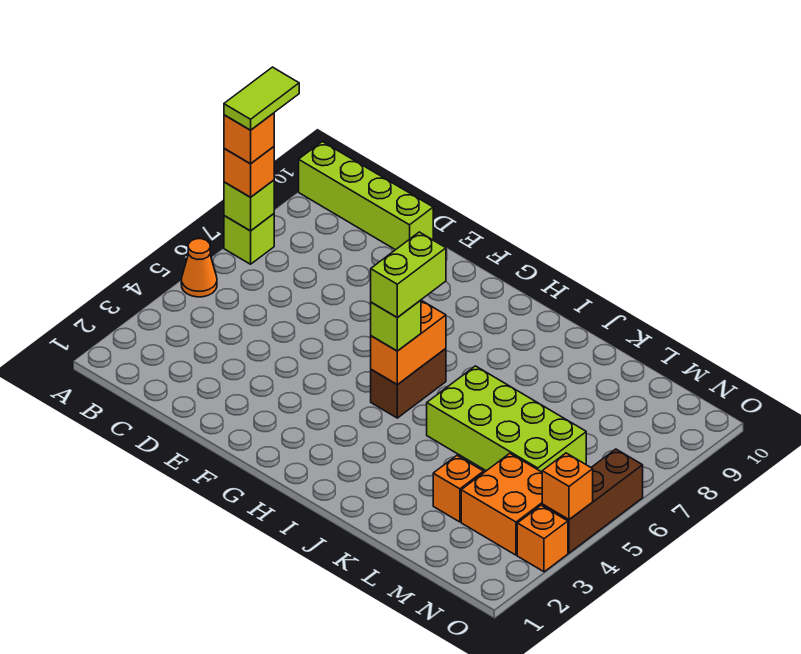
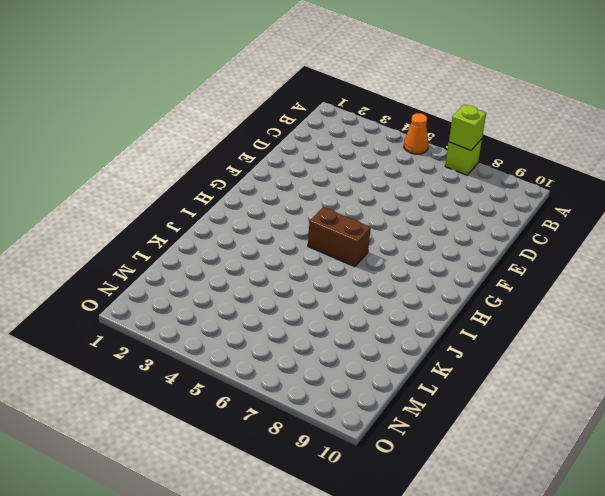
none -> lime 1x4 brick [299,142,433,250]
none -> lime 2x4 brick [427,366,586,472]
none -> orange 1x1 brick [433,456,484,522]

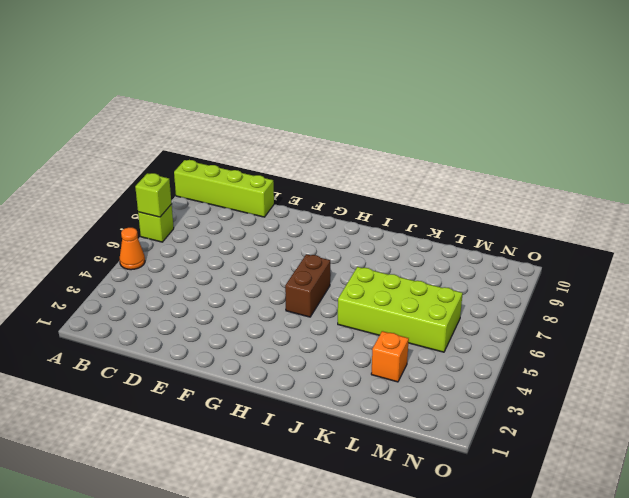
none -> orange 2x2 brick [461,453,542,555]
none -> orange 1x1 brick [517,505,568,572]
none -> brown 1x3 brick [542,449,643,553]

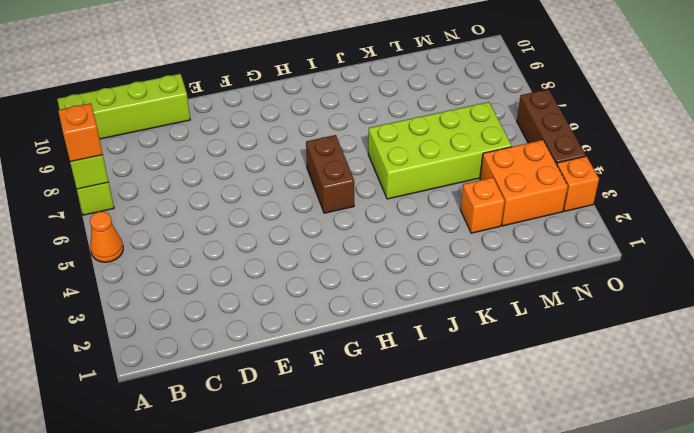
none -> orange 1x2 brick [371,300,446,385]
none -> orange 1x1 brick [542,453,593,520]
none -> lime 1x1 brick [371,300,421,351]

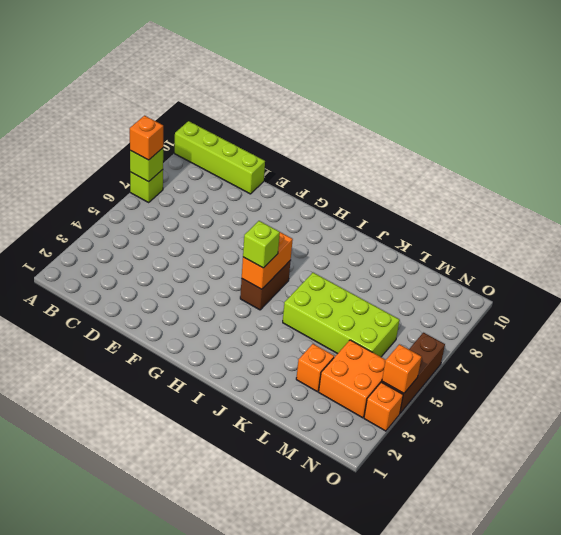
none -> orange 1x1 cone [181,239,217,297]
none -> orange 1x1 brick [224,113,274,164]
none -> lime 1x2 brick [371,232,446,318]

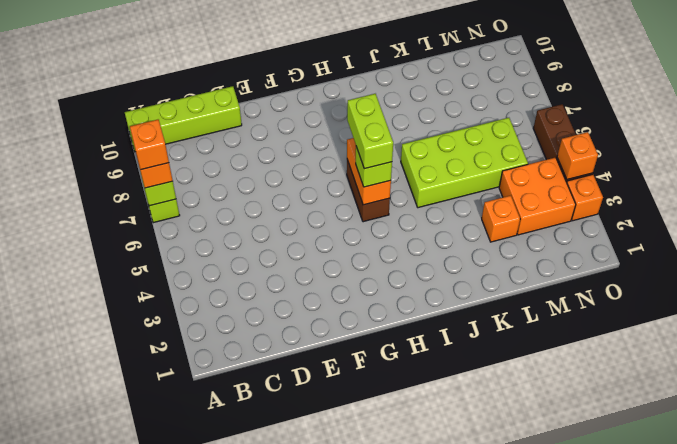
none -> orange 1x1 cone [181,239,217,297]
none -> lime 1x2 tile [224,67,299,130]

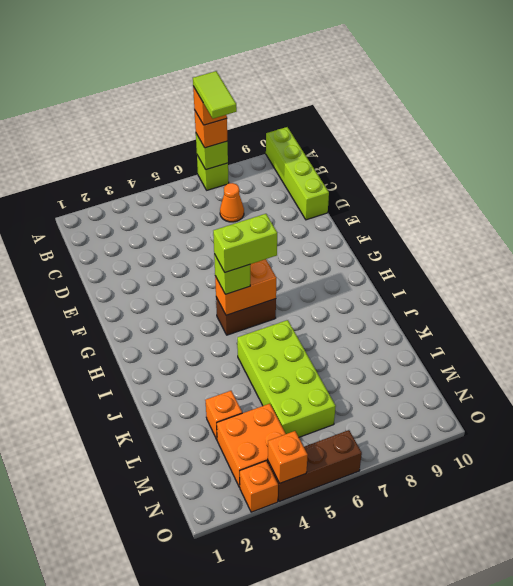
lime 1x2 tile [193,71,237,119] -> lime 1x2 tile turned to [224,67,299,130]
orange 1x1 cone [220,183,244,222] -> orange 1x1 cone moved to [181,239,217,297]

